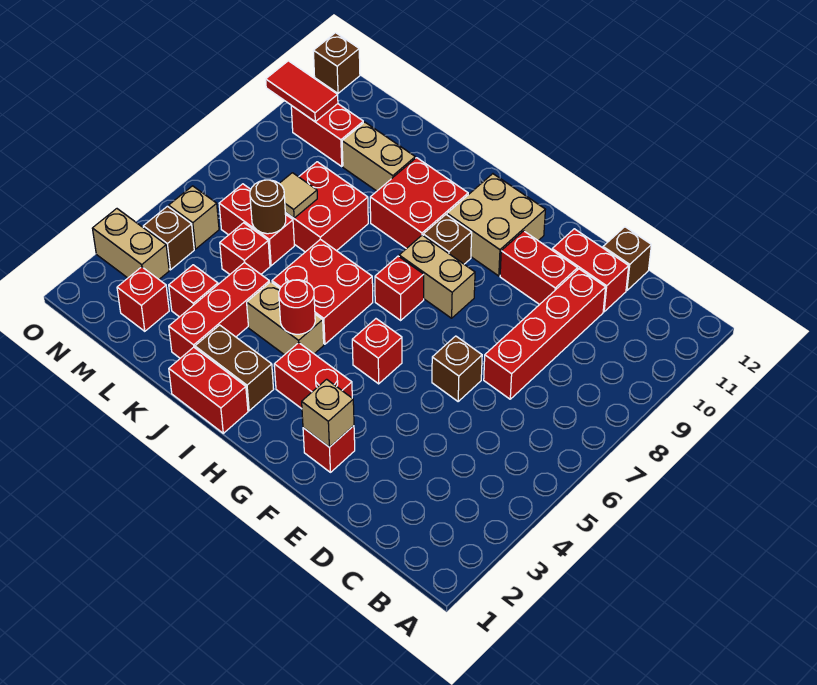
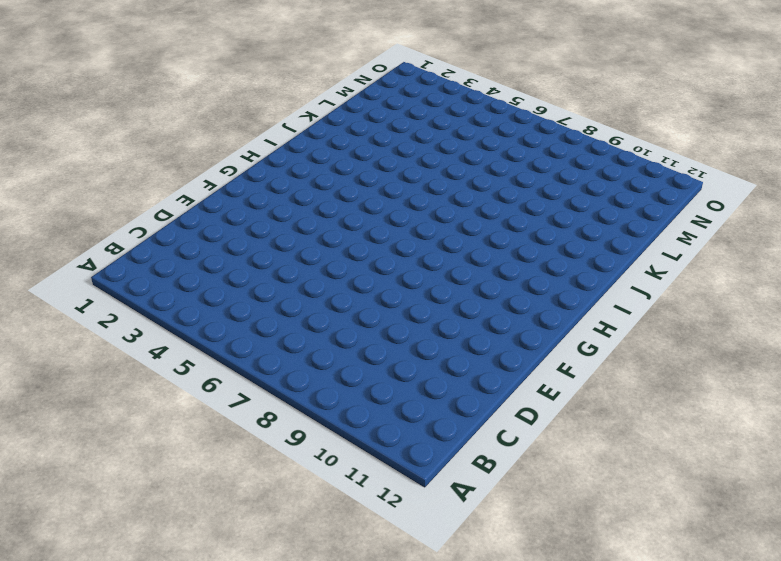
none -> red 1x4 brick [484,269,606,399]
none -> red 1x2 brick [552,229,629,312]
none -> brown 1x1 brick [603,227,651,290]
none -> brown 1x1 brick [432,336,482,401]

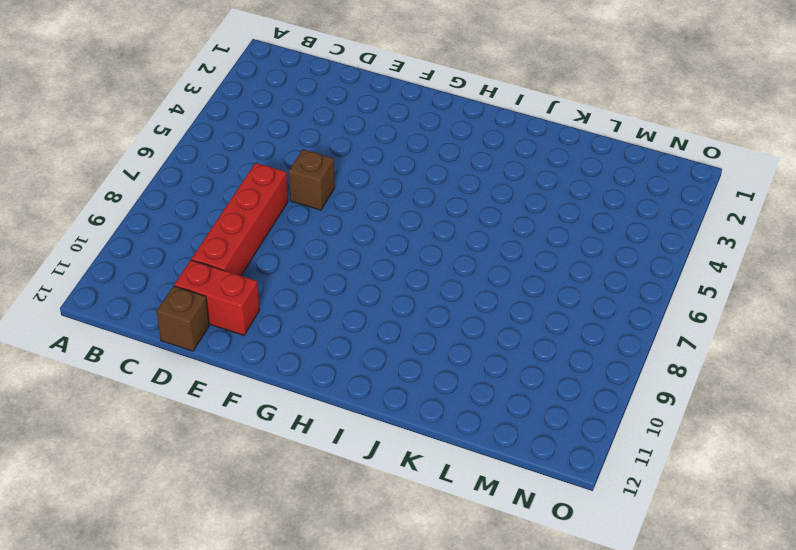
none -> red 1x2 brick [500,231,577,305]
none -> red 1x1 brick [303,426,355,472]
none -> red 1x2 brick [274,343,352,409]
none -> red 1x1 brick [352,319,402,384]

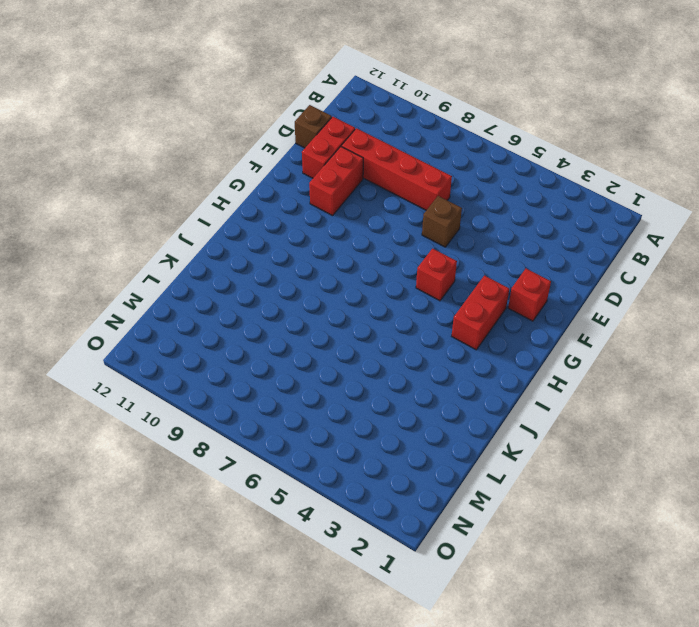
none -> tan 1x2 brick [399,235,475,318]
none -> tan 2x2 brick [447,174,545,276]
none -> red 1x1 brick [375,256,424,320]
none -> brown 1x1 brick [423,215,472,264]

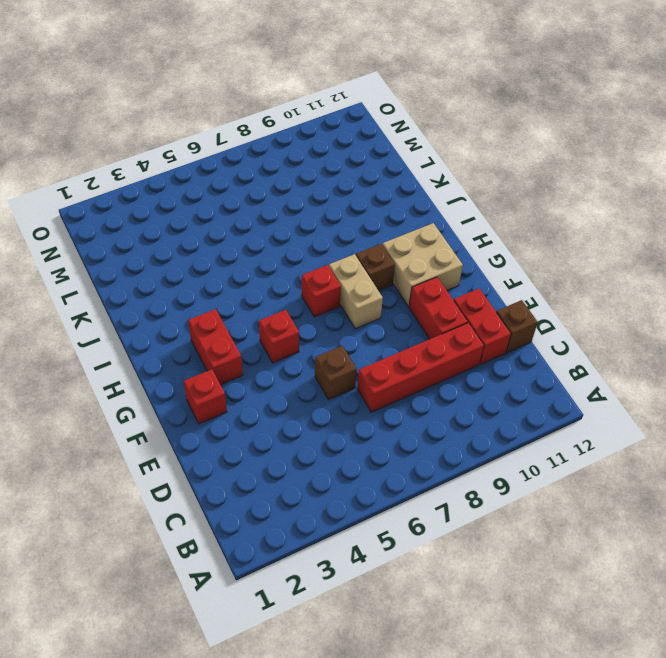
none -> red 1x2 brick [169,347,248,433]
none -> brown 1x2 brick [195,325,274,411]
none -> tan 1x2 brick [247,282,324,355]
none -> red 2x2 brick [272,239,373,344]

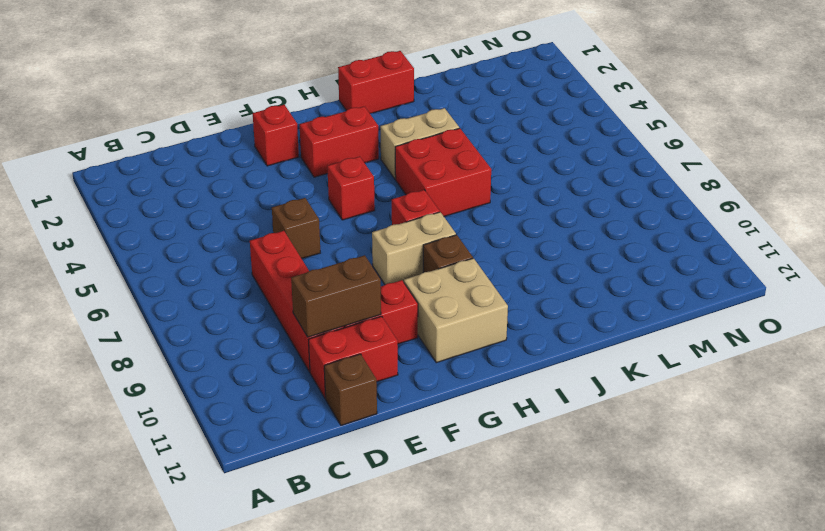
brown 1x2 brick [291,255,381,337] -> brown 1x2 brick moved to [195,325,274,411]
none -> red 2x2 brick [370,158,468,249]
none -> red 1x3 brick [169,262,270,358]
none -> red 2x2 brick [285,162,368,252]
none -> tan 1x2 brick [342,122,415,191]

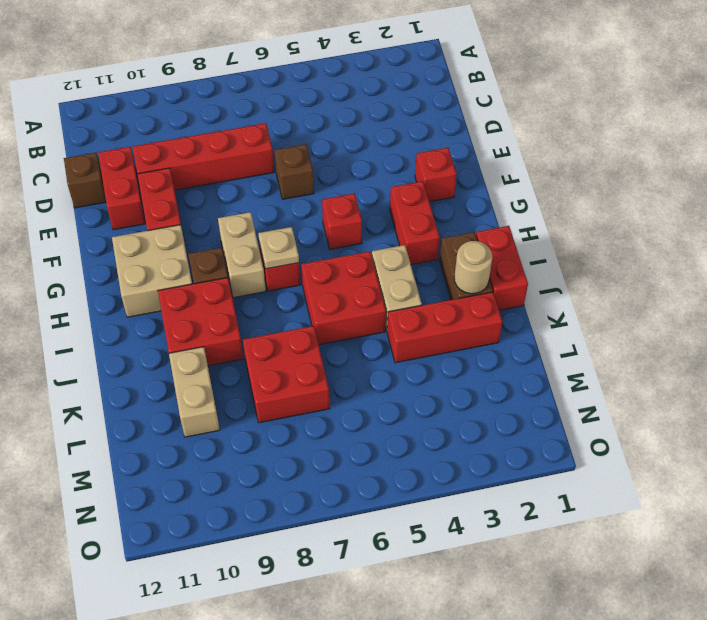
tan 1x1 plate [258,227,299,269] -> none
tan 1x1 round brick [454,241,492,294] -> none
none -> red 1x1 brick [169,265,218,317]
none -> red 1x1 brick [220,223,270,274]
none -> red 1x2 brick [219,184,294,266]
none -> red 1x1 brick [117,267,169,331]

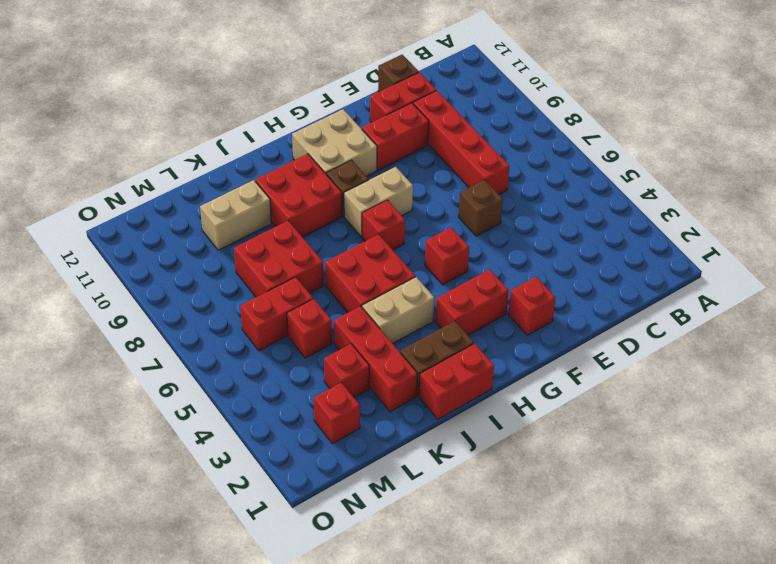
none -> red 1x2 brick [291,104,363,166]
none -> tan 1x2 brick [92,209,169,279]
none -> brown 1x1 brick [143,206,194,270]
none -> tan 1x1 brick [169,186,219,249]

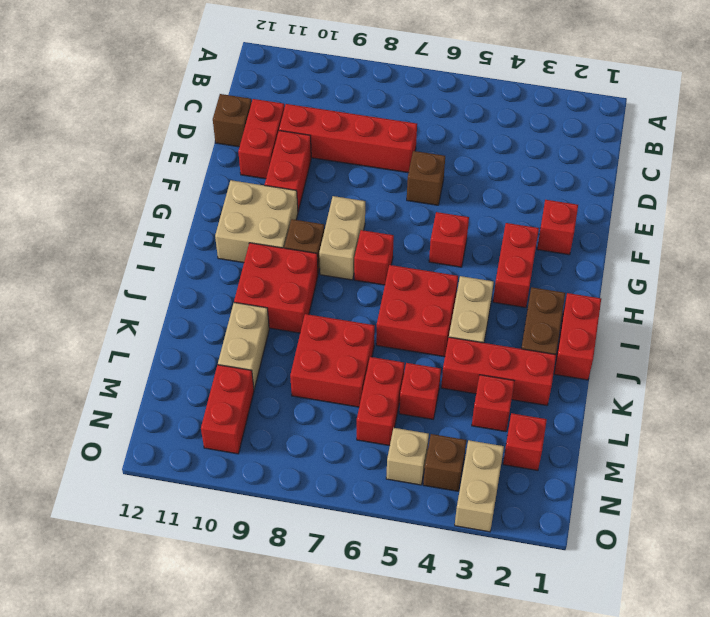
none -> brown 1x1 brick [313,33,360,93]
none -> tan 1x1 brick [302,379,354,447]
none -> red 1x1 round brick [279,280,315,334]
none -> brown 1x1 round brick [250,180,286,234]

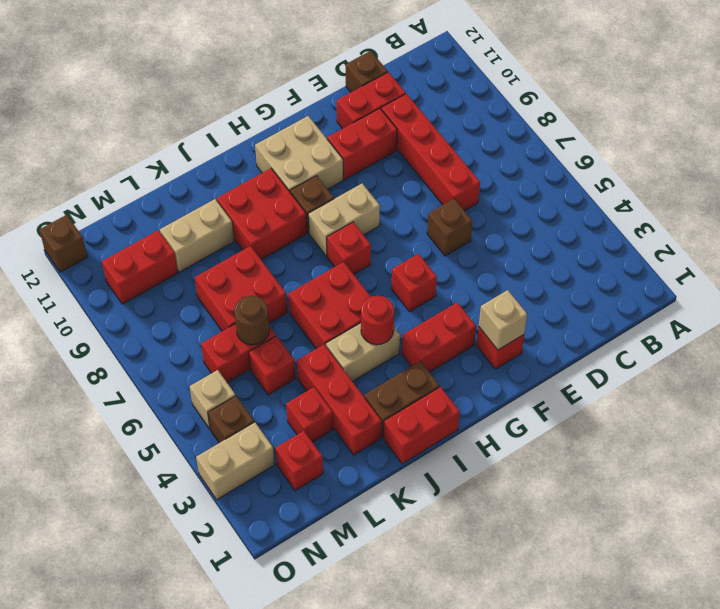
none -> tan 1x1 tile [279,173,317,218]
none -> red 1x2 tile [266,61,338,122]

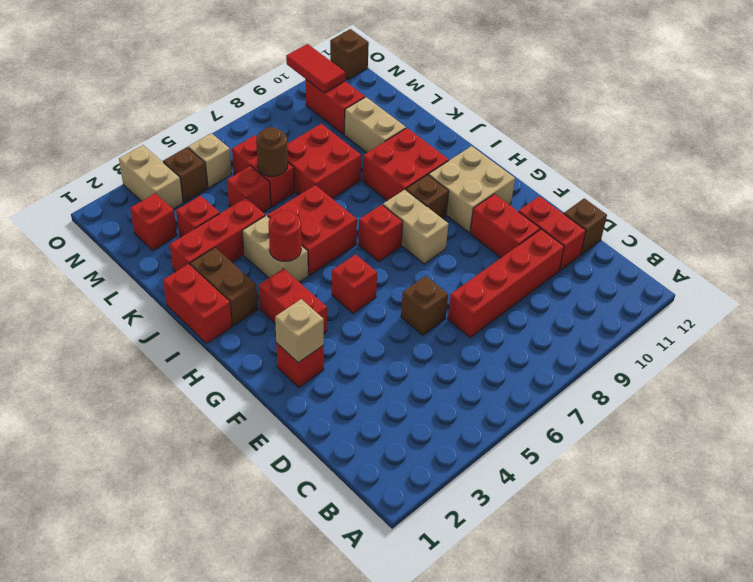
none -> tan 1x1 tile [279,173,317,218]

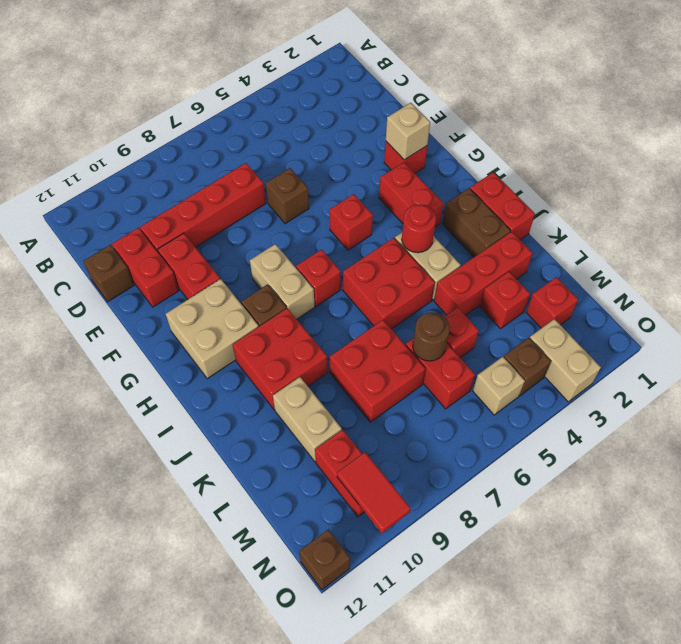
none -> tan 1x1 tile [279,173,317,218]

